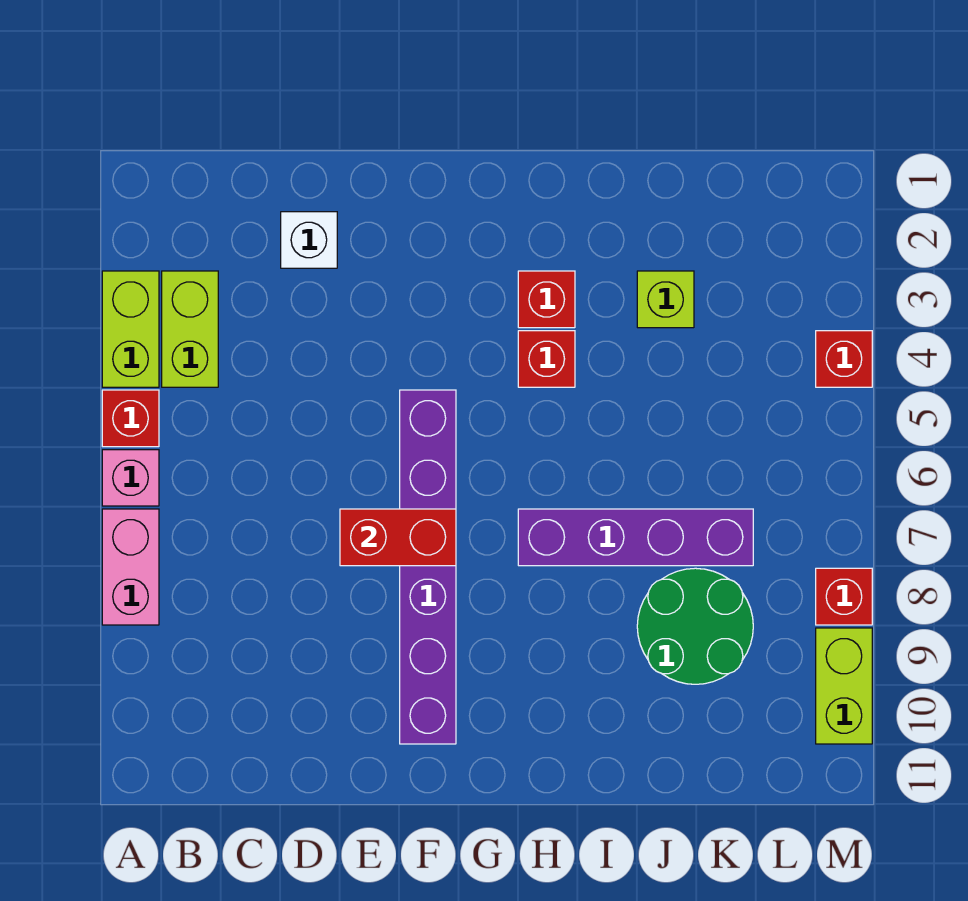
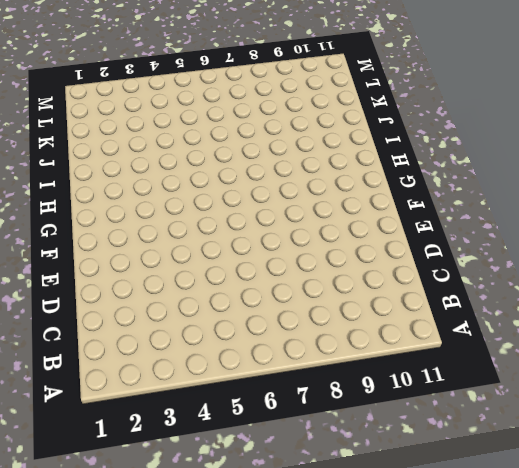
none -> lime 1x2 brick [102,271,159,387]
none -> red 1x1 brick [102,390,159,447]
none -> pink 1x1 brick [102,450,159,506]

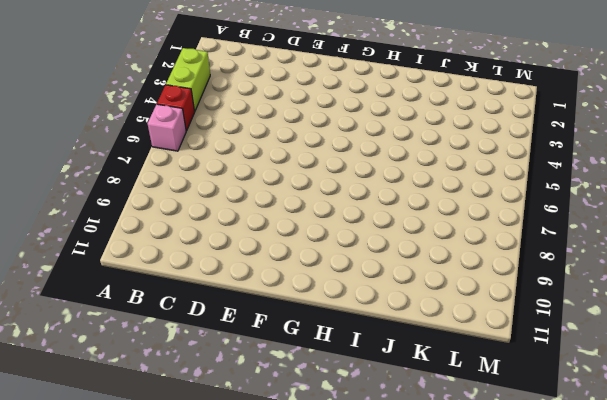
none -> pink 1x2 brick [102,509,159,625]
none -> lime 1x2 brick [162,271,218,387]
none -> white 1x1 brick [281,212,337,268]

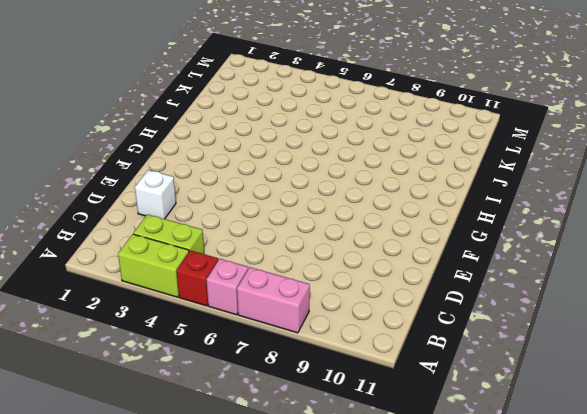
none -> purple 1x6 brick [400,390,456,744]
none -> red 1x1 brick [518,271,575,328]
none -> red 1x1 brick [518,331,575,387]

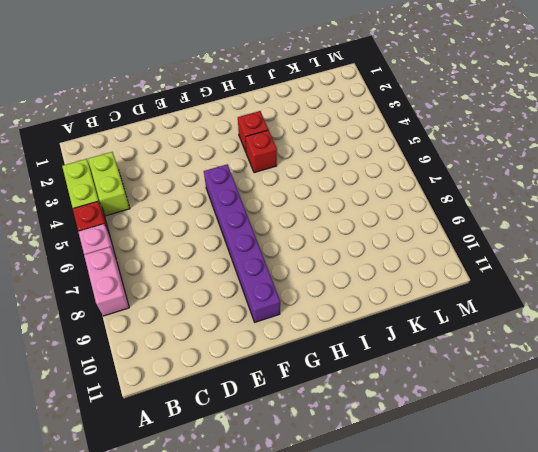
none -> white 1x1 brick [281,212,337,268]
none -> purple 1x4 brick [518,509,753,566]
none -> lime 1x1 brick [637,271,694,328]

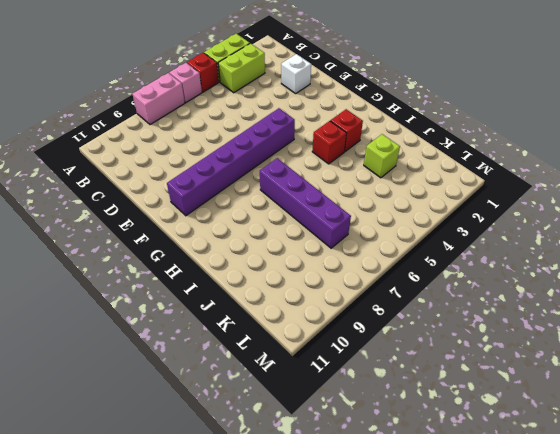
none -> green 2x2 round brick [637,568,753,684]
none -> red 1x1 brick [816,331,872,387]
none -> red 1x1 brick [816,568,872,625]

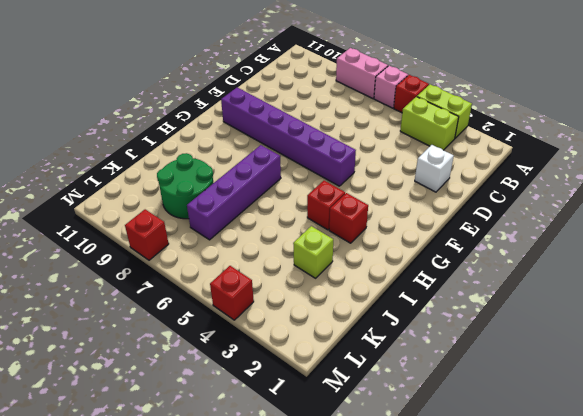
none -> lime 1x2 brick [816,628,872,744]
none -> red 1x2 brick [340,509,456,566]

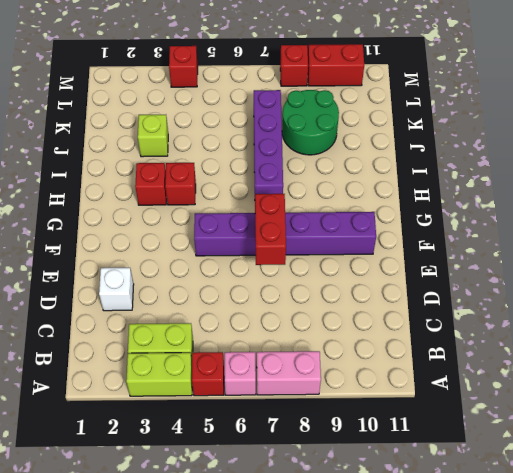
red 1x2 brick [308,44,364,86] -> lime 1x2 brick [816,628,872,744]

